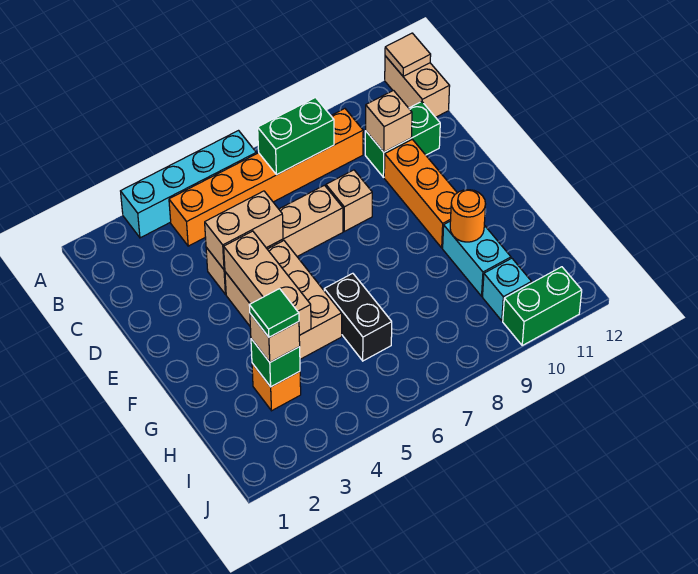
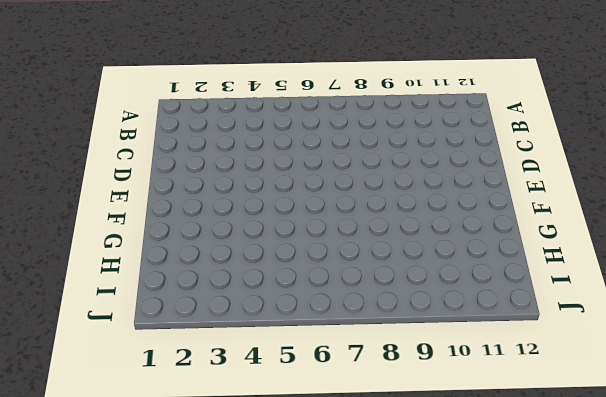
none -> cyan 1x4 brick [121,131,256,238]
none -> tan 1x2 brick [385,56,450,117]
none -> orange 1x6 brick [169,109,363,246]

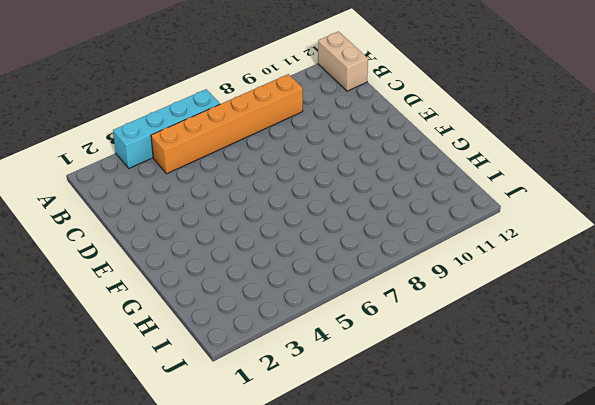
none -> green 1x2 brick [365,101,440,177]
none -> tan 1x4 brick [206,185,343,294]
none -> tan 1x1 brick [326,170,372,231]

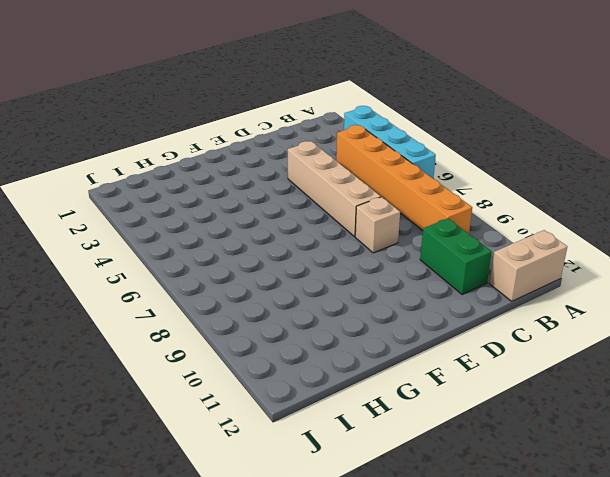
none -> orange 1x3 brick [384,139,457,248]
none -> tan 2x3 brick [225,241,342,359]
none -> black 1x2 brick [324,273,392,361]

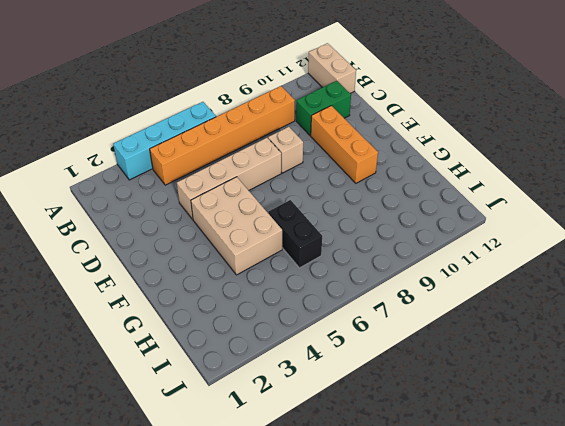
none -> cyan 1x2 brick [443,222,511,296]
none -> orange 1x1 brick [252,363,301,411]
none -> cyan 1x1 brick [483,258,531,321]

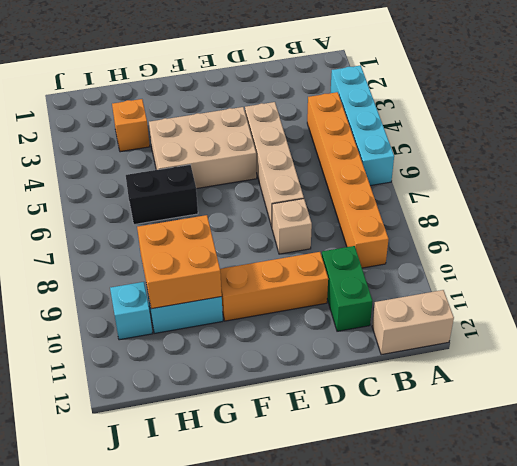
orange 2x2 brick [137,215,222,309] -> orange 1x1 round brick [450,190,485,242]
none -> green 1x2 brick [503,267,582,345]
none -> tan 1x1 tile [385,33,431,76]
none -> green 1x2 brick [258,98,334,175]

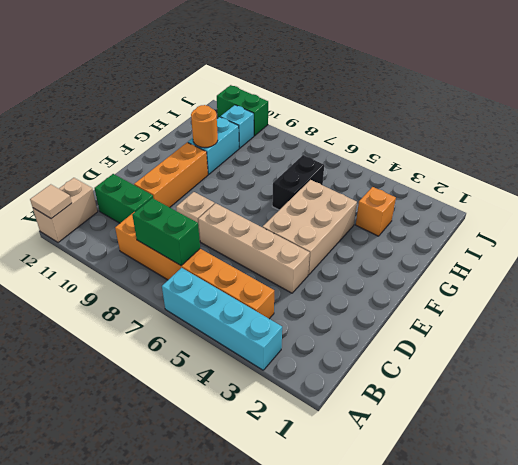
none -> tan 1x1 brick [366,90,412,152]
none -> tan 1x2 brick [205,191,283,270]
none -> tan 1x3 brick [224,231,311,335]

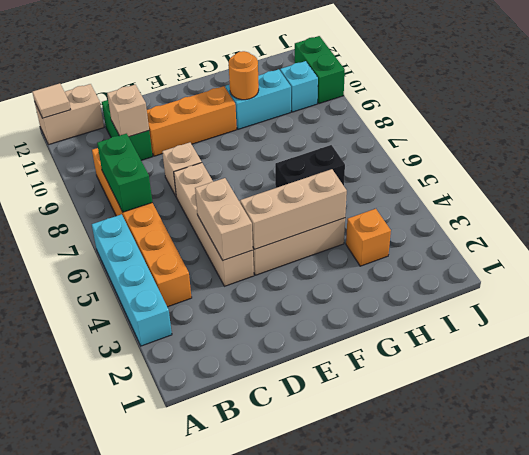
none -> green 1x1 brick [251,339,300,387]
none -> tan 1x1 brick [250,314,300,362]
none -> green 1x1 tile [249,289,299,337]

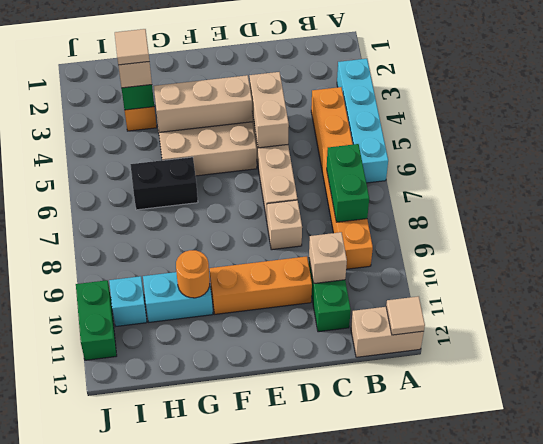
tan 1x1 tile [115,29,149,65] -> green 1x1 tile [249,289,299,337]

